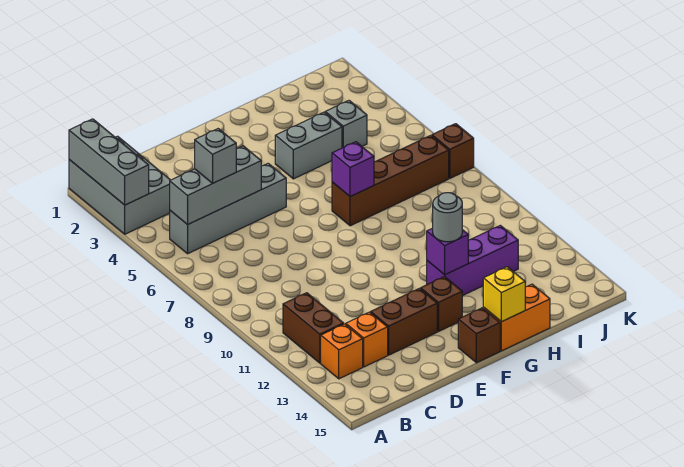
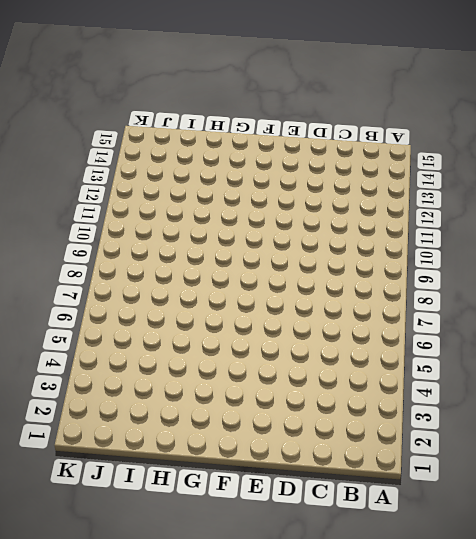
none -> grey 2x3 brick [69,136,170,234]
none -> grey 1x4 brick [170,164,286,254]
none -> brown 1x2 brick [283,293,344,363]

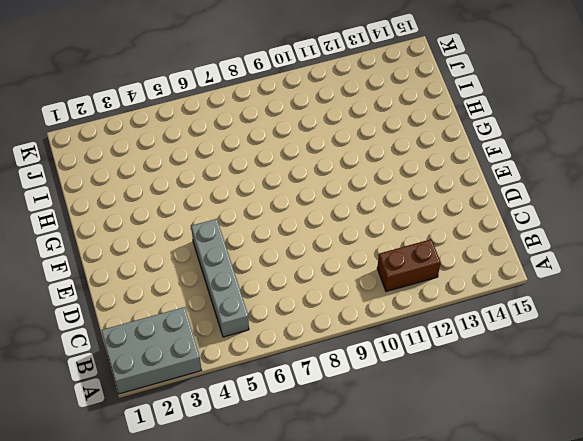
none -> orange 1x1 brick [321,324,363,379]
none -> orange 1x1 brick [346,312,388,367]
none -> brown 1x2 brick [371,288,437,355]

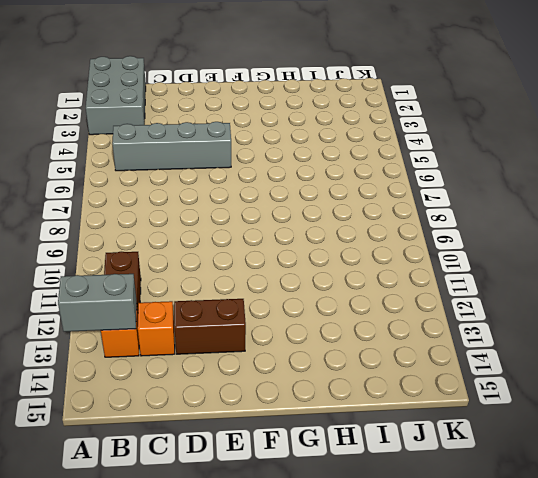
grey 1x2 brick [58,274,137,332] -> grey 1x2 brick moved to [275,112,342,179]
none -> brown 1x1 brick [421,277,462,331]
none -> brown 1x1 brick [458,308,500,363]
none -> brown 1x4 brick [332,135,449,226]

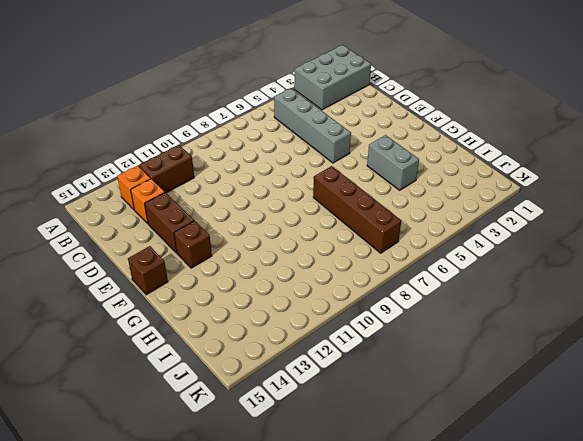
none -> purple 1x3 brick [427,225,518,296]
none -> orange 1x2 brick [483,284,550,351]
none -> grey 1x1 brick [325,101,367,148]

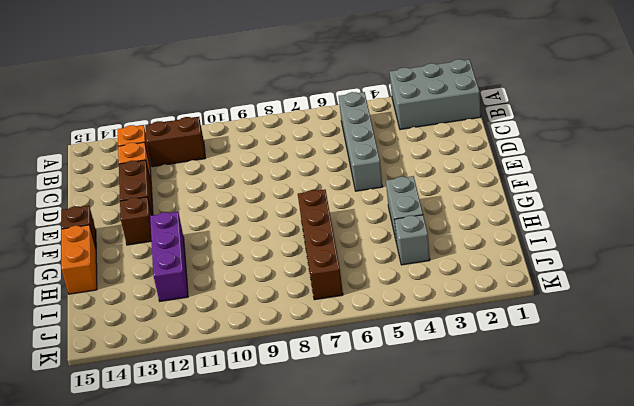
none -> brown 1x1 brick [432,124,474,178]
none -> grey 1x3 brick [69,119,149,205]
none -> grey 1x3 brick [170,146,261,225]

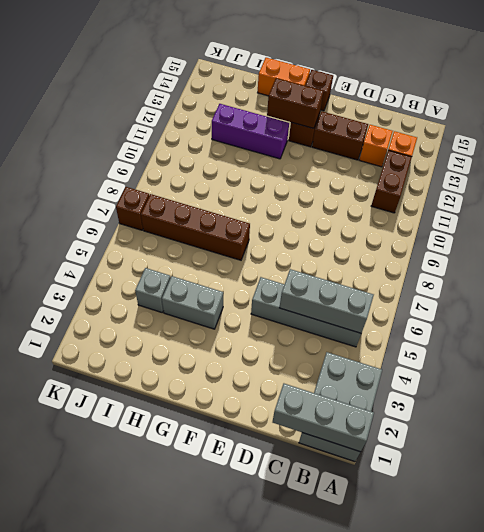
grey 1x3 brick [273,384,374,452] -> grey 1x3 brick turned to [69,119,149,205]
brown 1x2 brick [267,78,324,128] -> none
none -> purple 1x1 brick [332,142,374,197]
none -> purple 1x1 brick [427,228,468,275]
none -> yellow 1x1 brick [483,267,525,322]

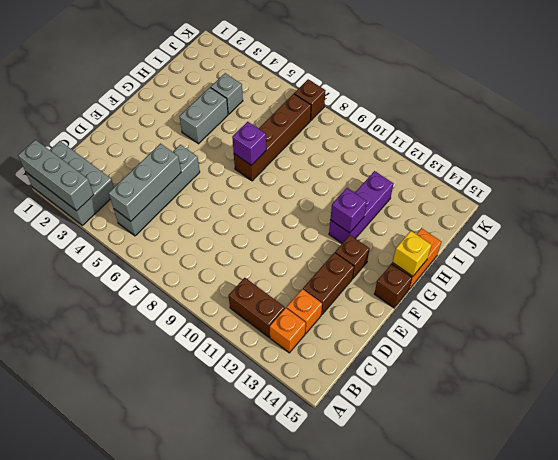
none -> grey 1x1 brick [195,129,236,184]
none -> grey 1x1 round brick [433,193,462,242]

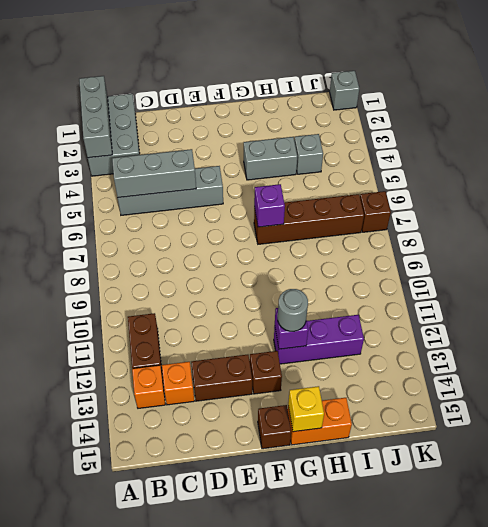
grey 1x1 brick [330,71,359,110] -> grey 1x1 brick moved to [195,129,236,184]

